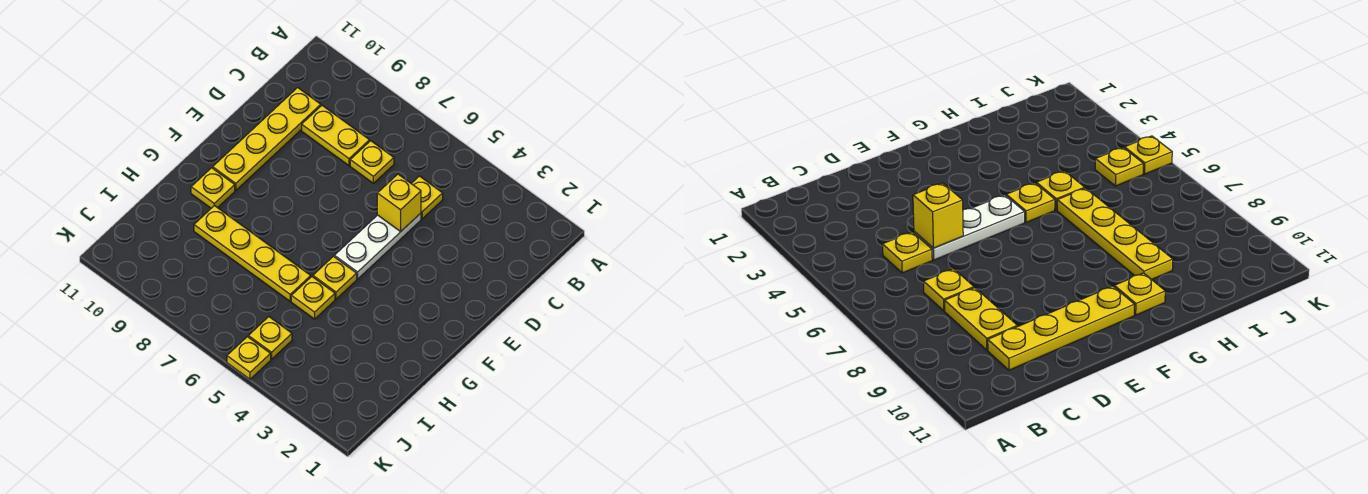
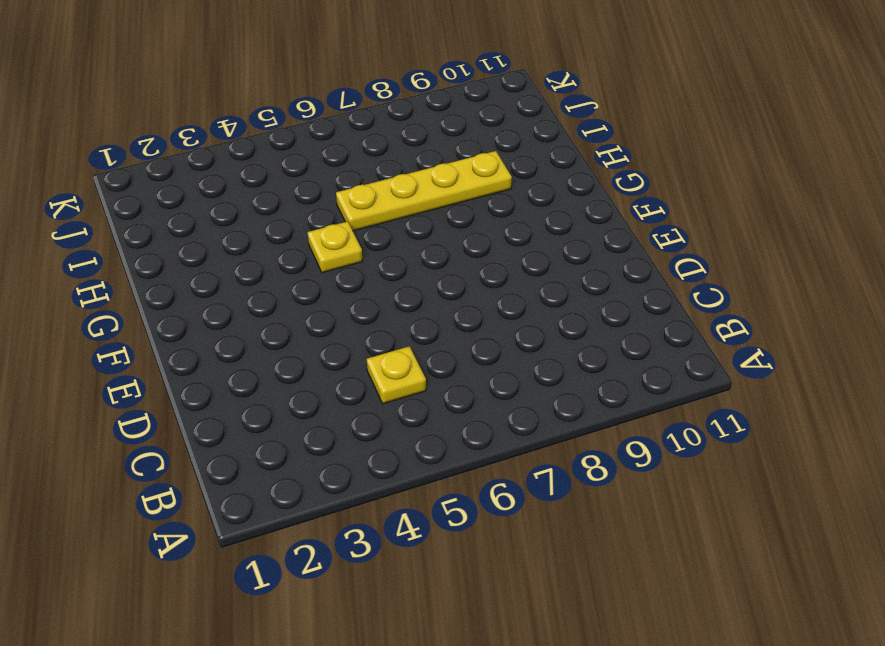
none -> yellow 1x1 plate [350,141,394,183]
none -> yellow 1x2 plate [302,105,370,166]
none -> yellow 1x4 plate [213,88,321,190]

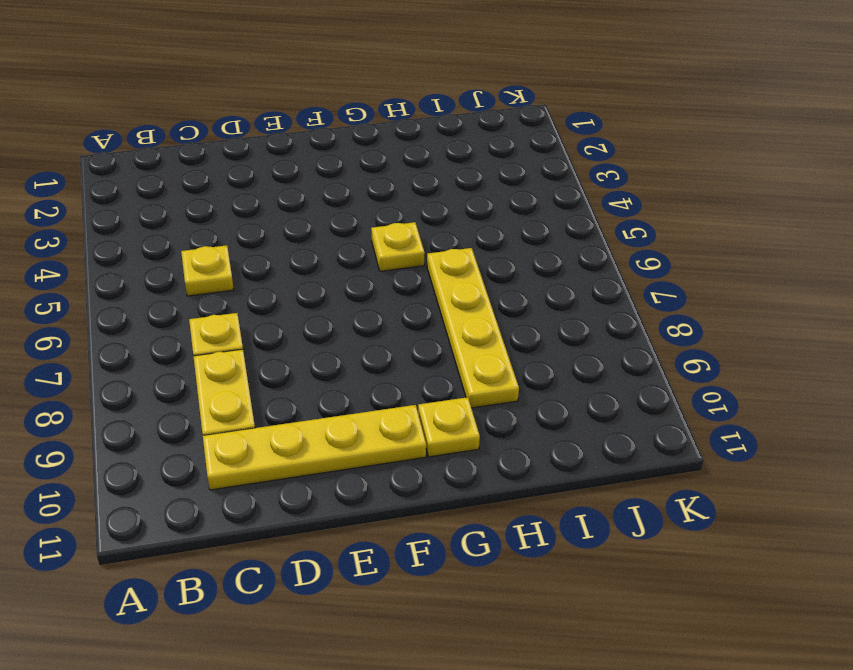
none -> white 1x3 plate [334,213,421,279]
none -> yellow 1x1 plate [291,277,335,319]
none -> yellow 1x1 plate [248,317,292,359]

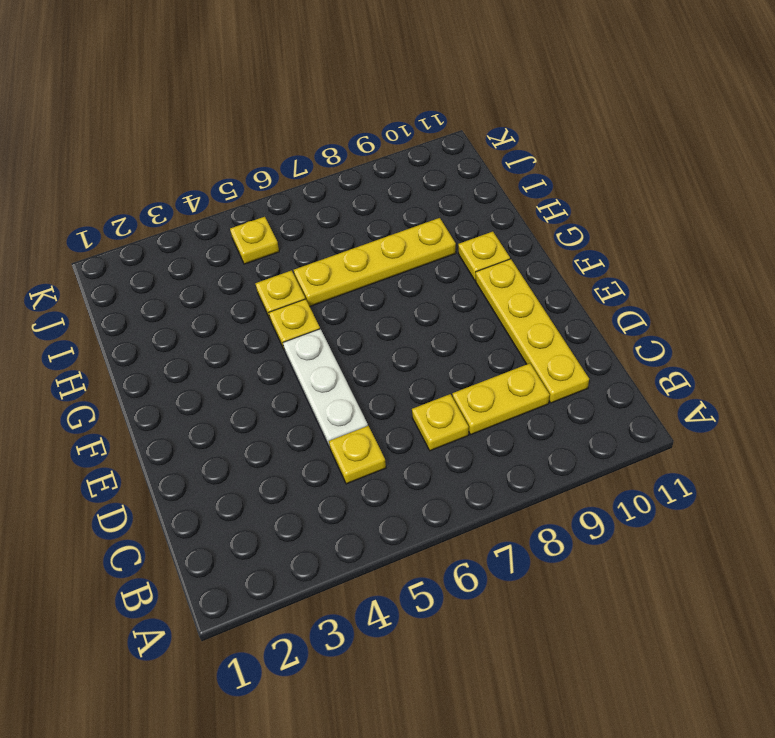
none -> yellow 1x1 plate [227,337,271,379]
none -> yellow 1x1 brick [377,174,421,231]

